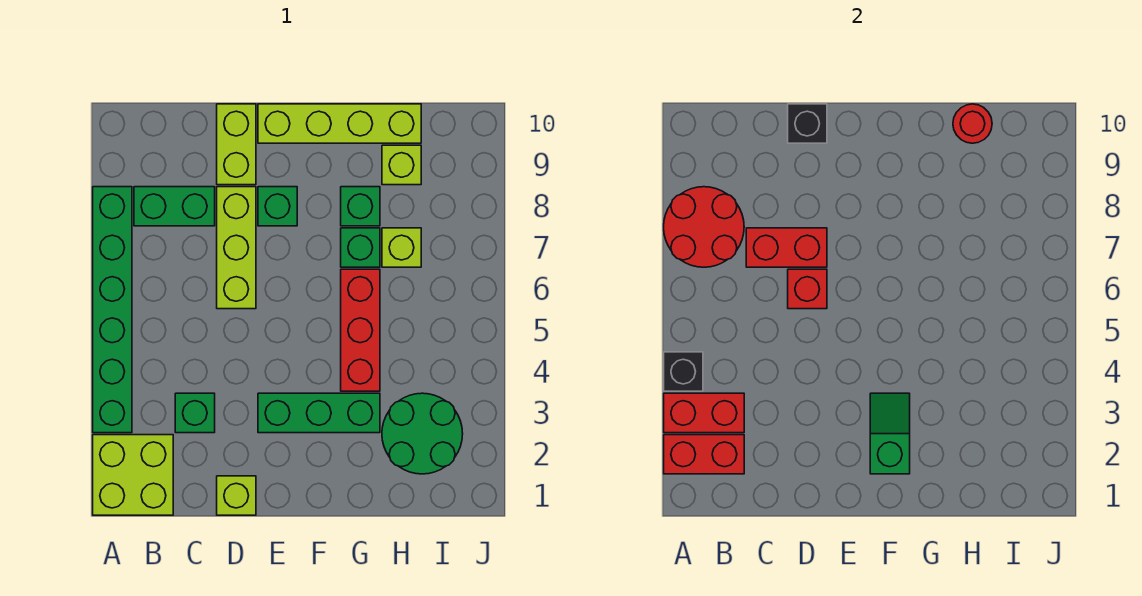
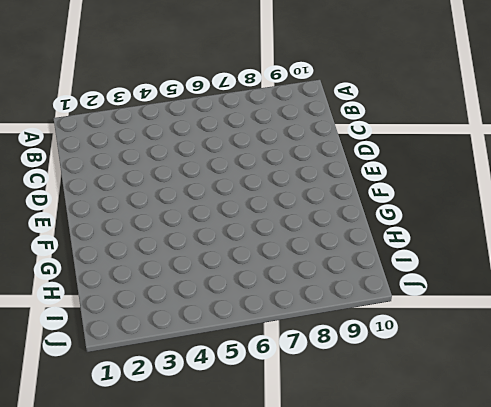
none -> lime 2x2 brick [93,435,173,515]
none -> green 1x6 brick [93,187,132,433]
none -> green 1x2 brick [134,187,215,226]

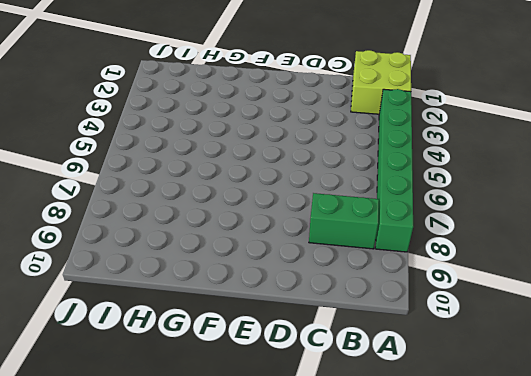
none -> green 1x1 brick [175,393,215,433]
none -> lime 1x1 brick [217,476,256,515]
none -> lime 1x3 brick [217,187,256,309]

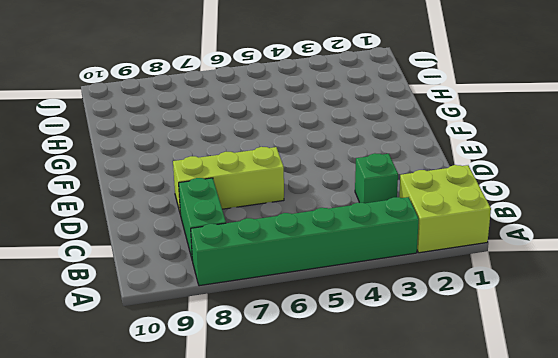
none -> lime 1x1 brick [217,476,256,515]
none -> lime 1x2 brick [217,104,256,185]
none -> green 1x3 brick [258,393,380,433]

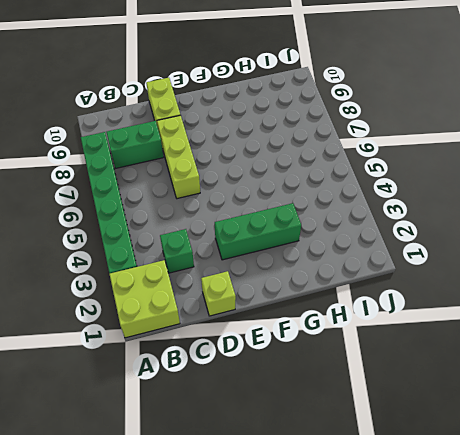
none -> green 1x1 brick [258,187,297,226]
none -> lime 1x4 brick [258,104,421,143]
none -> red 1x3 brick [341,269,380,391]

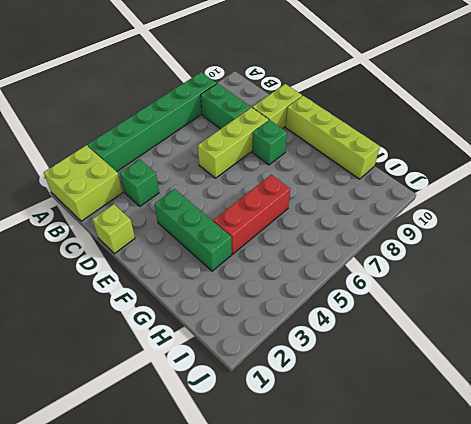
none -> green 1x1 brick [341,228,380,267]
none -> green 1x1 brick [341,187,380,226]
none -> green 2x2 round brick [382,393,463,474]

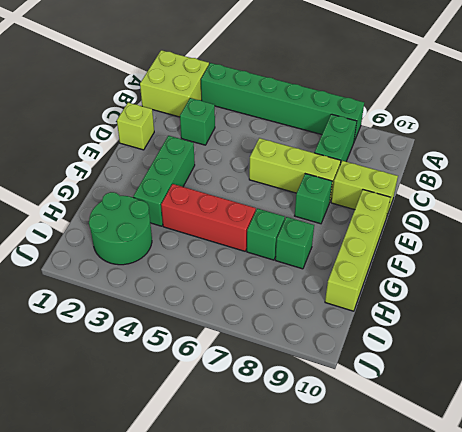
none -> lime 1x1 brick [382,228,421,267]
none -> lime 1x1 brick [382,145,421,185]
none -> red 1x2 brick [664,435,744,474]

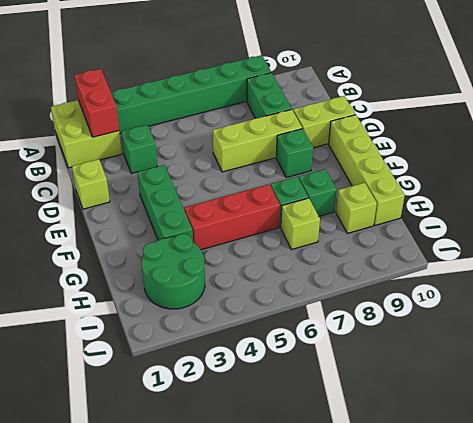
none -> red 1x2 brick [664,393,744,433]
none -> black 1x1 brick [664,352,703,391]
none -> red 2x2 round brick [664,187,744,267]

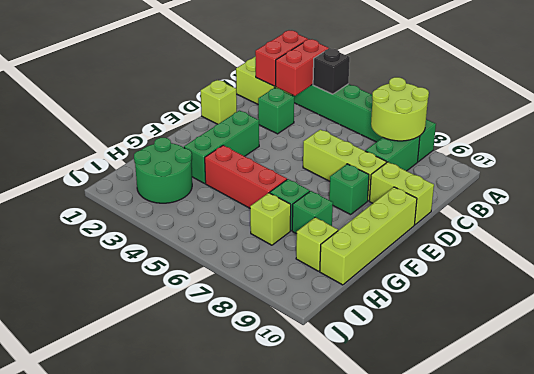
lime 2x2 round brick [371,77,429,141] -> red 2x2 round brick [664,187,744,267]
none -> red 1x2 brick [746,228,827,267]
none -> red 1x1 brick [788,269,827,309]
none -> black 1x1 brick [788,104,827,143]

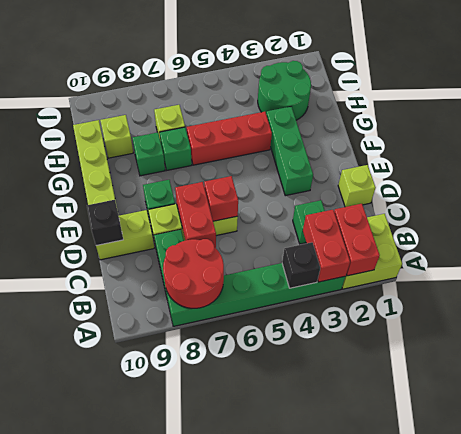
none -> green 1x2 slope [870,393,910,474]
none -> red 1x1 round brick [953,104,992,143]

